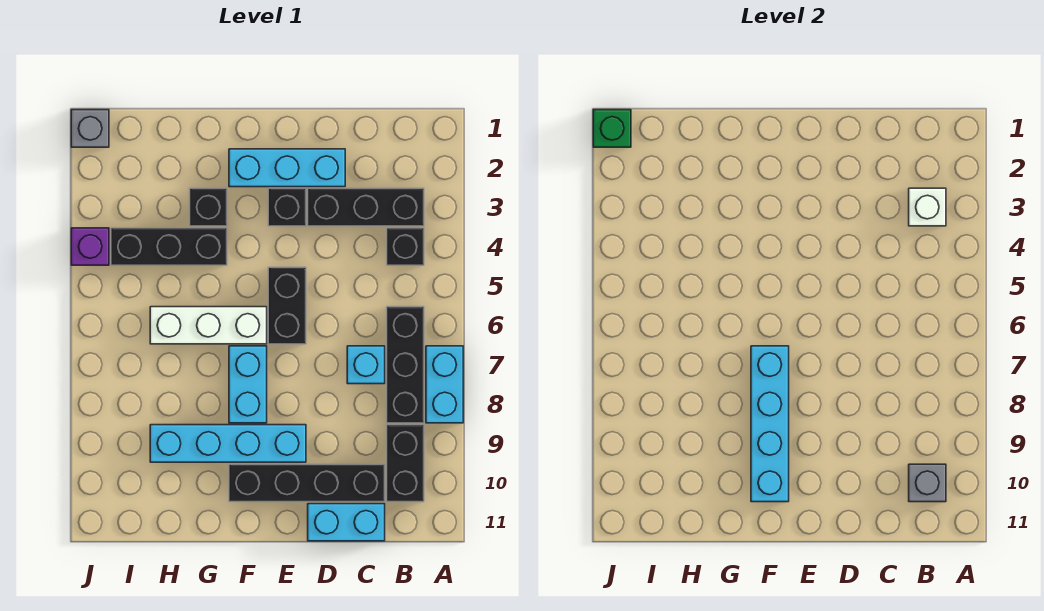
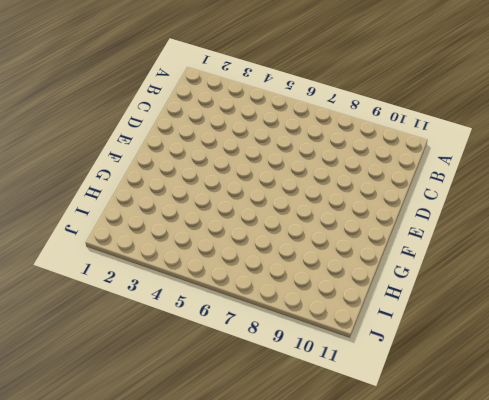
none -> cyan 1x2 brick [426,346,463,423]
none -> black 1x3 brick [308,188,424,226]
none -> black 1x1 brick [387,228,424,265]

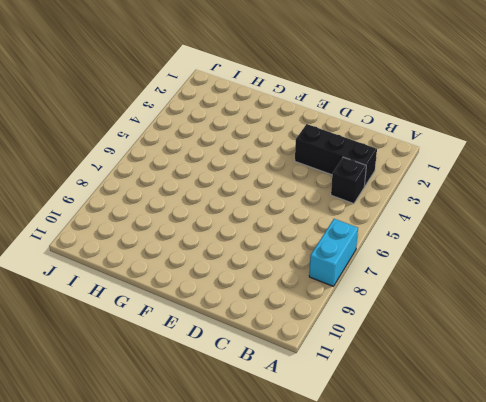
none -> black 1x3 brick [387,307,424,423]
none -> black 1x2 brick [387,425,424,502]
none -> cyan 1x1 brick [347,346,385,384]

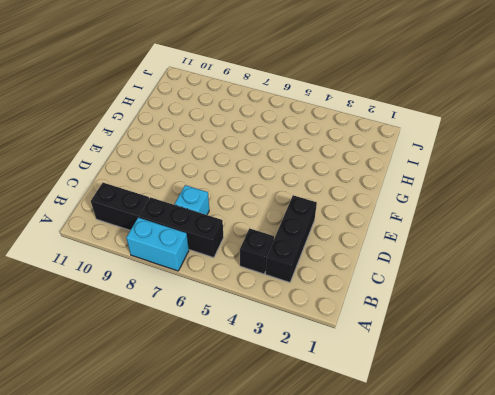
none -> black 1x4 brick [229,464,385,502]
none -> cyan 1x2 brick [308,504,385,541]
none -> cyan 1x3 brick [229,149,345,187]

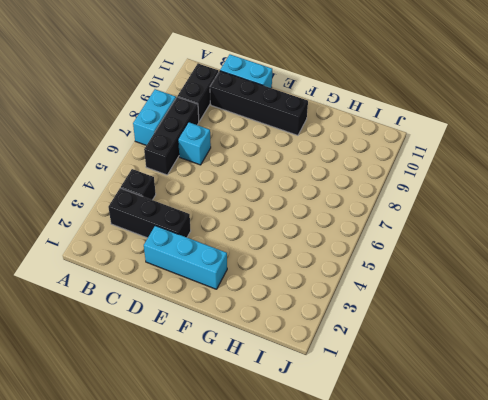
none -> black 1x1 brick [268,188,306,226]
none -> black 1x2 brick [268,267,306,344]
none -> cyan 1x4 brick [150,425,306,462]

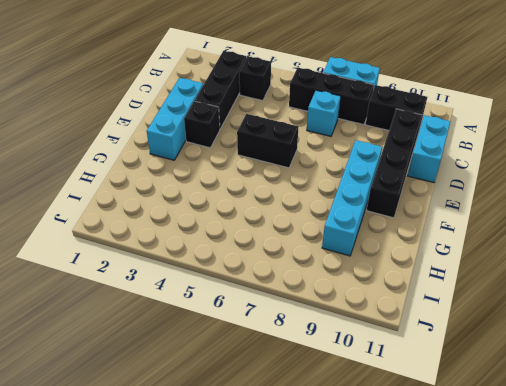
none -> white 1x3 brick [150,307,267,344]
none -> cyan 1x2 brick [229,346,267,423]
none -> black 1x1 brick [190,188,227,226]

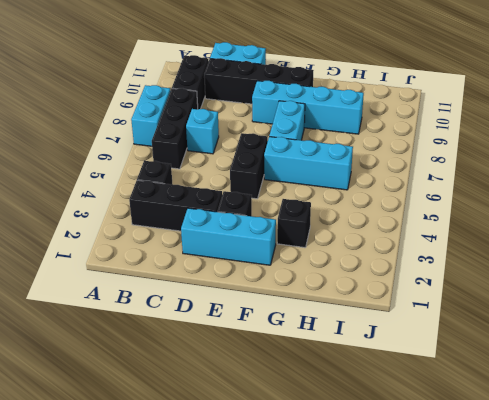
cyan 1x3 brick [264,137,353,190] -> white 1x3 brick [150,307,267,344]
none -> black 1x3 brick [111,228,227,265]
none -> grey 1x1 brick [71,110,109,147]
none -> purple 1x1 brick [71,228,109,265]

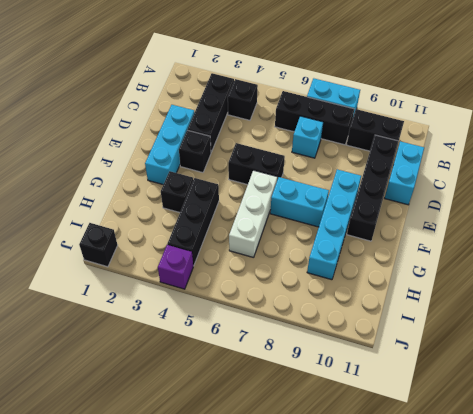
black 1x1 brick [79,223,118,267] -> grey 1x1 brick [71,110,109,147]
none -> white 1x1 brick [909,188,946,226]
none -> grey 1x1 brick [909,464,946,502]
none -> cyan 1x4 brick [751,346,789,502]

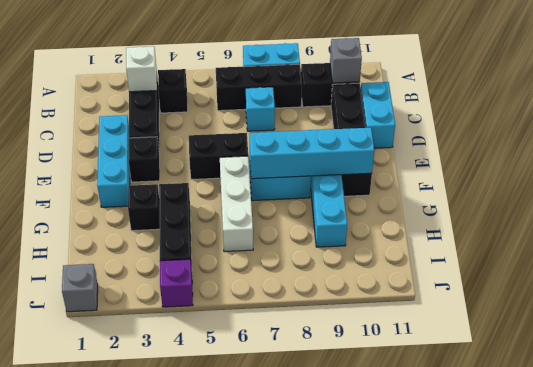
none -> green 1x1 brick [593,110,631,147]

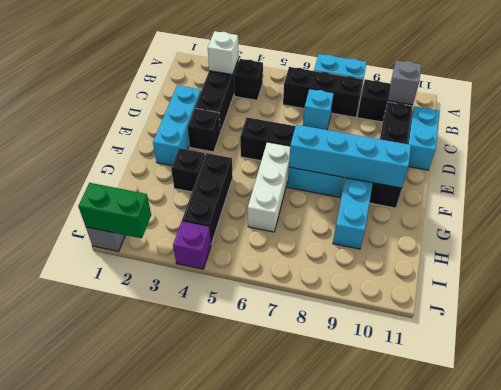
green 1x2 brick [78,183,151,238] -> green 1x1 brick [593,110,631,147]

